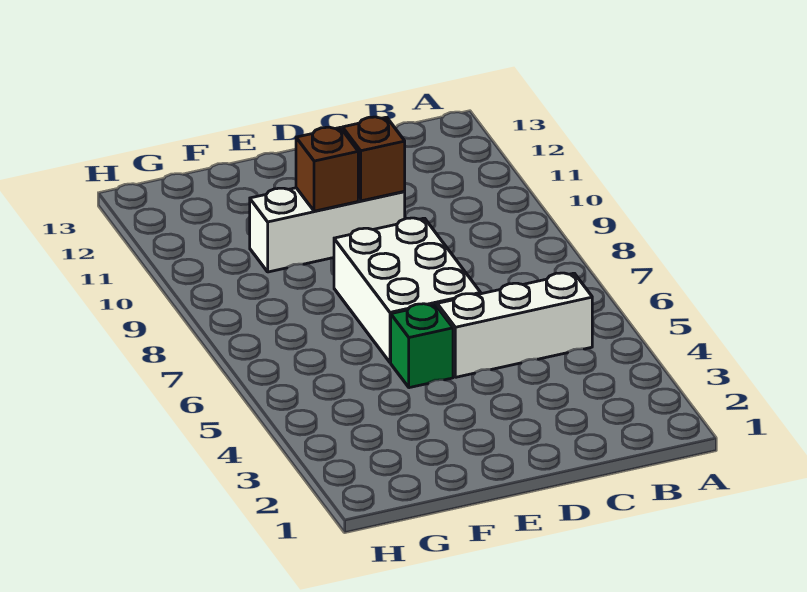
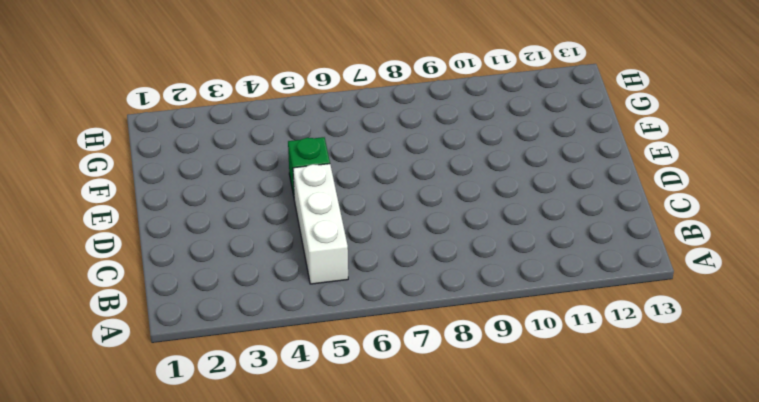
none -> white 2x3 brick [334,218,481,362]
none -> white 1x3 brick [250,188,405,272]

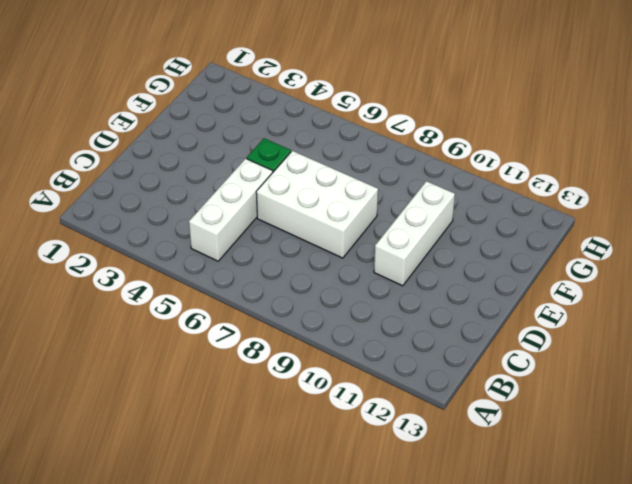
none -> brown 1x1 brick [343,117,405,201]
none -> brown 1x1 brick [296,127,358,211]

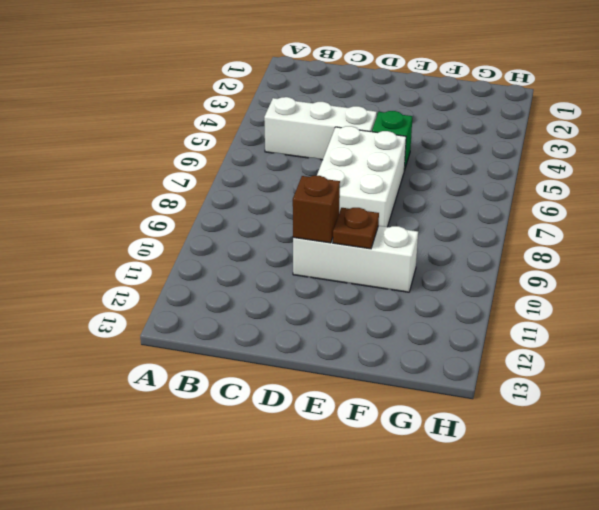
brown 1x1 plate [333,208,379,249] -> brown 1x1 brick [296,127,358,211]

